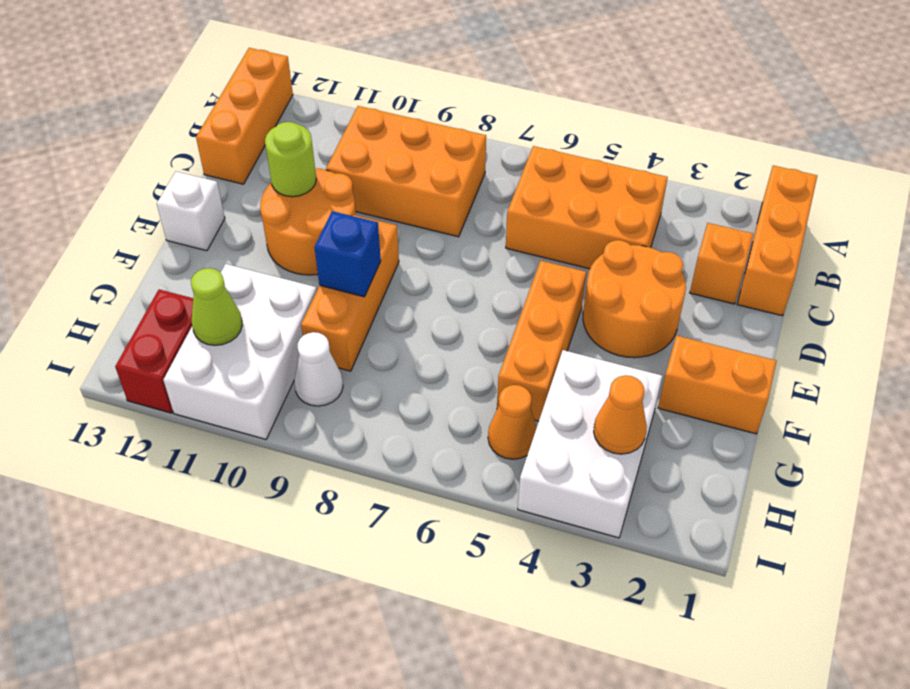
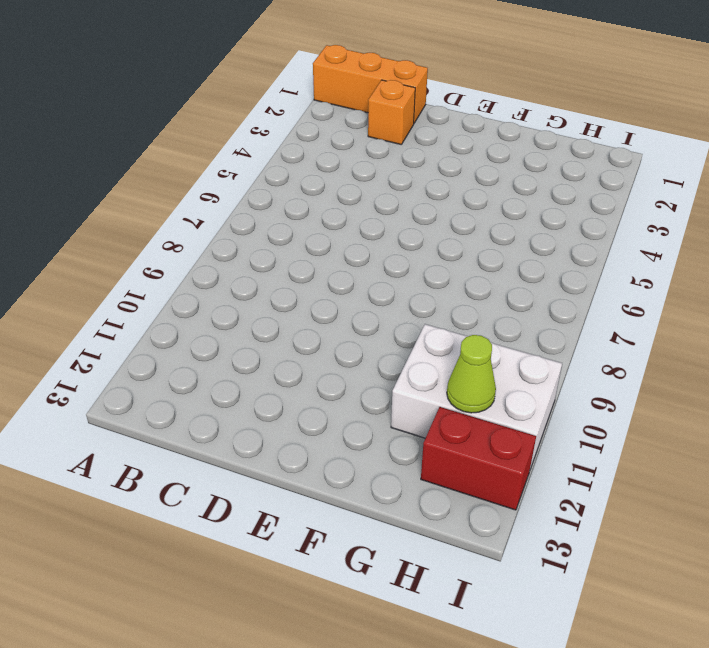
none -> orange 1x3 brick [196,48,293,184]
none -> orange 2x3 brick [506,146,668,269]
none -> orange 2x3 brick [326,106,486,237]

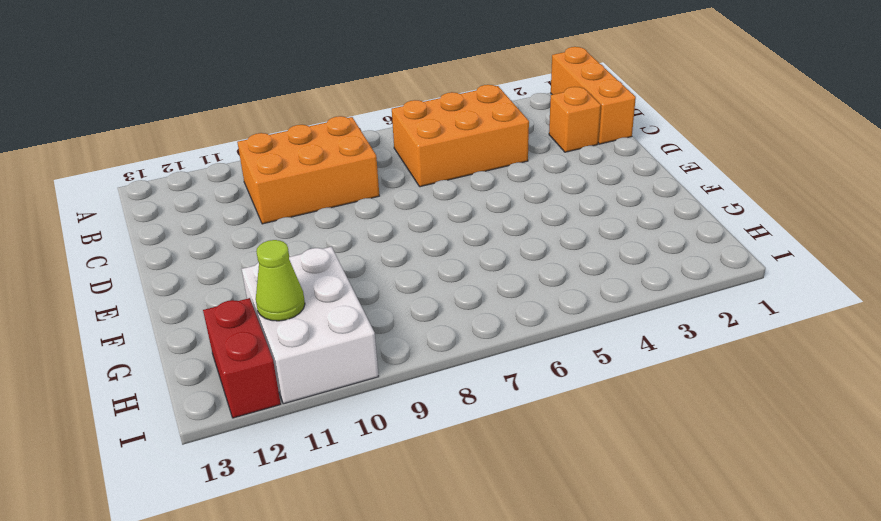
none -> orange 1x3 brick [196,48,293,184]
none -> orange 2x2 round brick [583,240,686,358]
none -> orange 2x2 round brick [260,168,356,275]

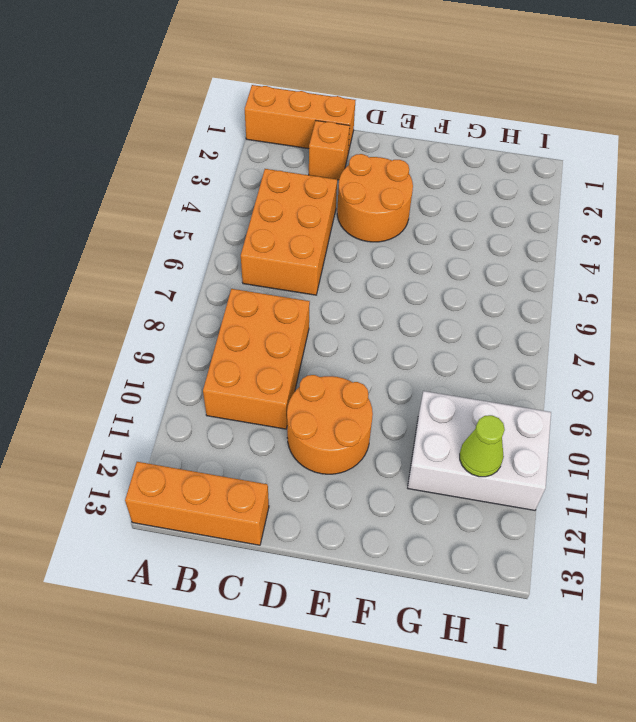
none -> orange 1x3 brick [497,261,586,421]
none -> orange 1x3 brick [301,215,399,371]
none -> white 1x1 brick [157,171,225,251]

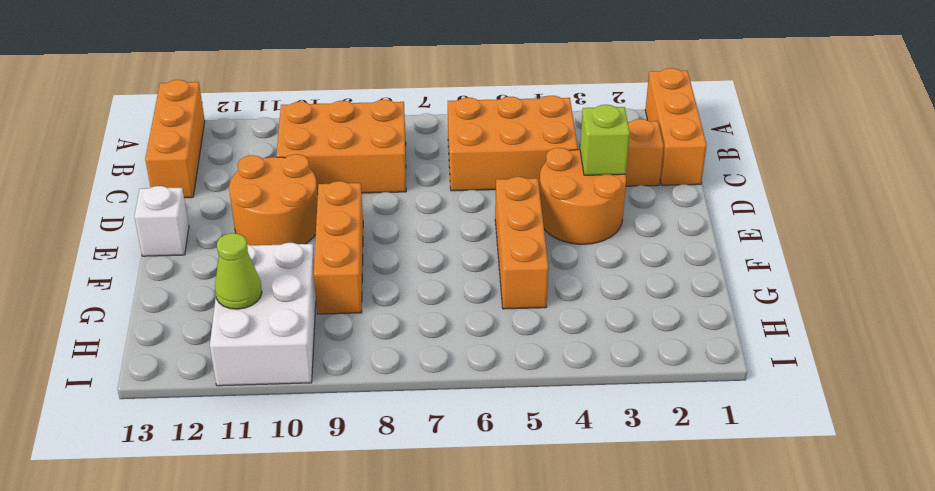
lime 1x1 brick [580,105,630,175] -> none
none -> orange 1x2 brick [658,336,777,434]
none -> white 2x3 brick [518,350,662,538]
none -> orange 1x1 cone [488,385,537,459]

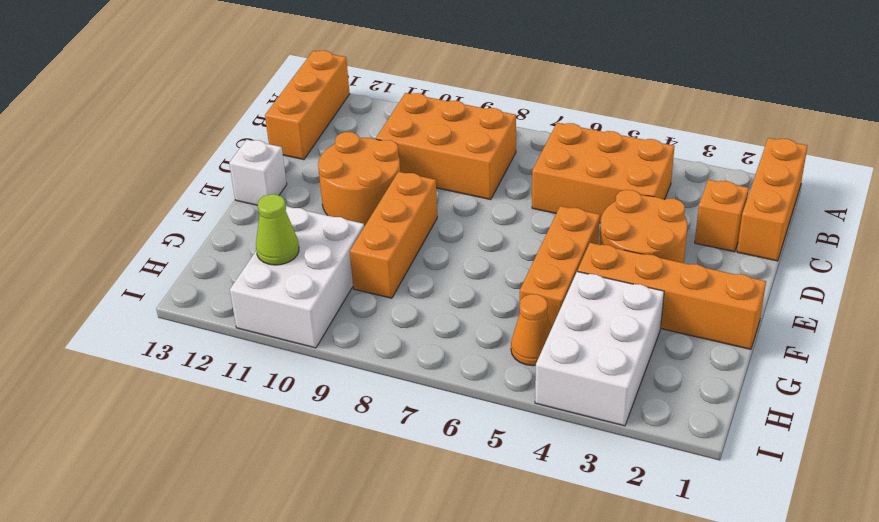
orange 1x4 brick [577,243,766,349] -> orange 1x2 brick [658,336,777,434]
none -> white 1x1 cone [294,332,343,406]
none -> red 1x2 brick [115,289,193,413]
none -> lime 1x1 round brick [265,122,316,197]

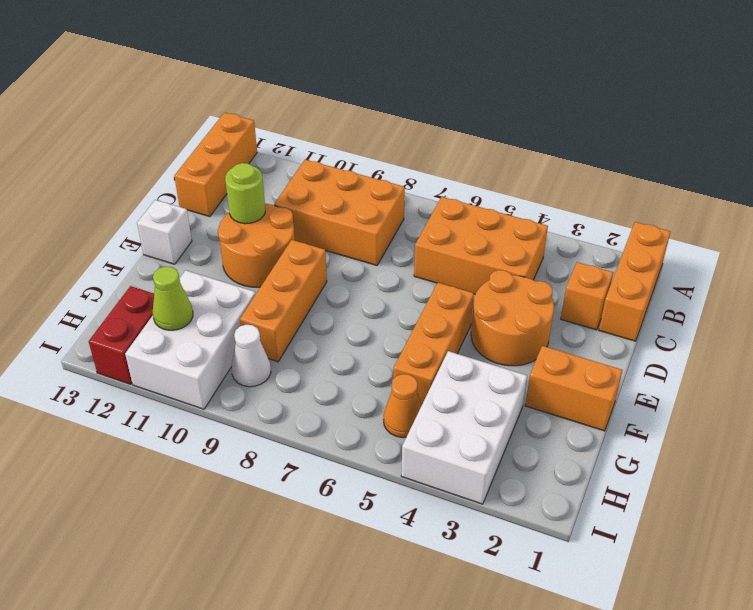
none -> blue 1x1 brick [314,211,381,297]
none -> orange 1x1 cone [594,375,647,454]

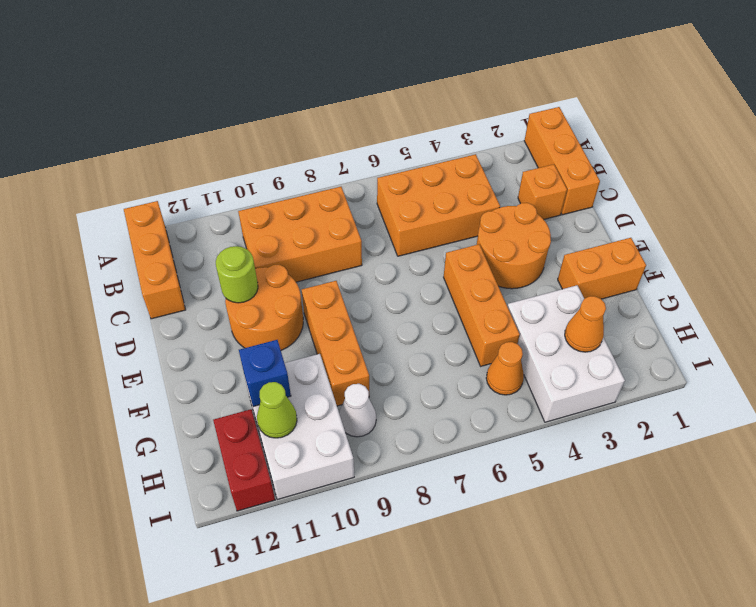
blue 1x1 brick [239,340,291,407] -> blue 1x1 brick moved to [314,211,381,297]
none -> white 1x1 brick [157,171,225,251]

